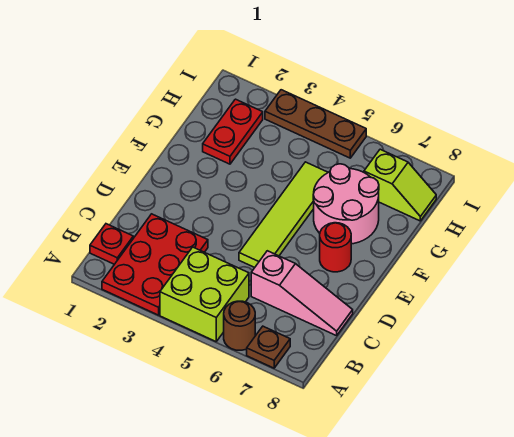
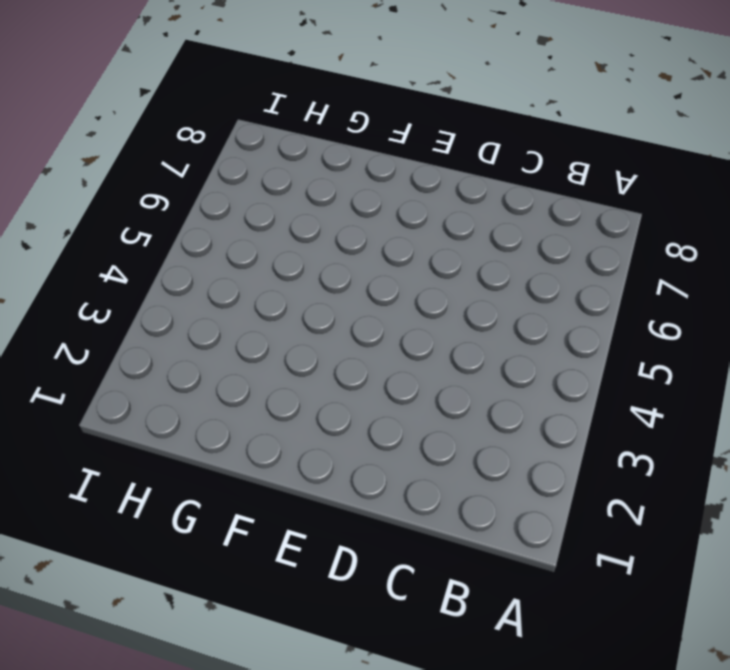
none -> red 2x3 plate [102,214,208,315]
none -> lime 2x2 brick [160,247,249,341]
none -> brown 1x1 round brick [224,301,255,350]

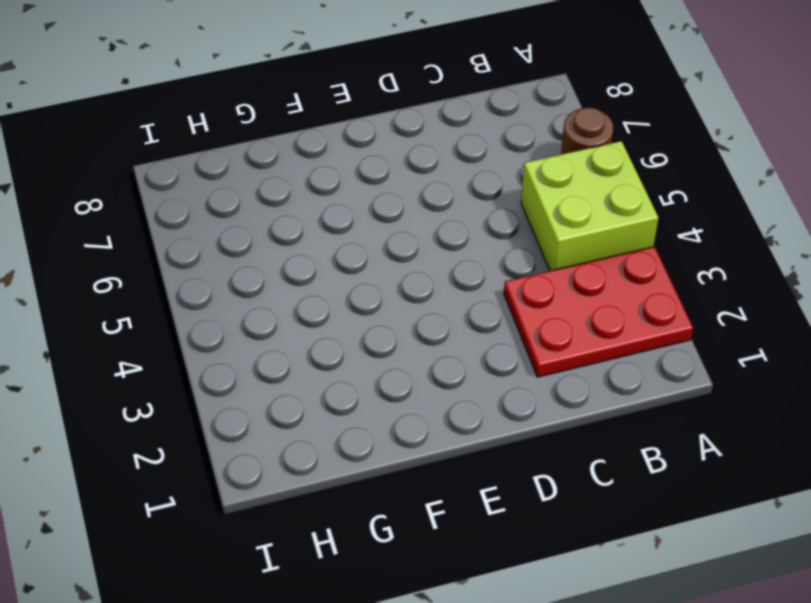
none -> brown 1x1 plate [247,326,290,368]
none -> red 1x1 plate [90,224,133,264]
none -> pink 1x3 slope [251,251,353,336]

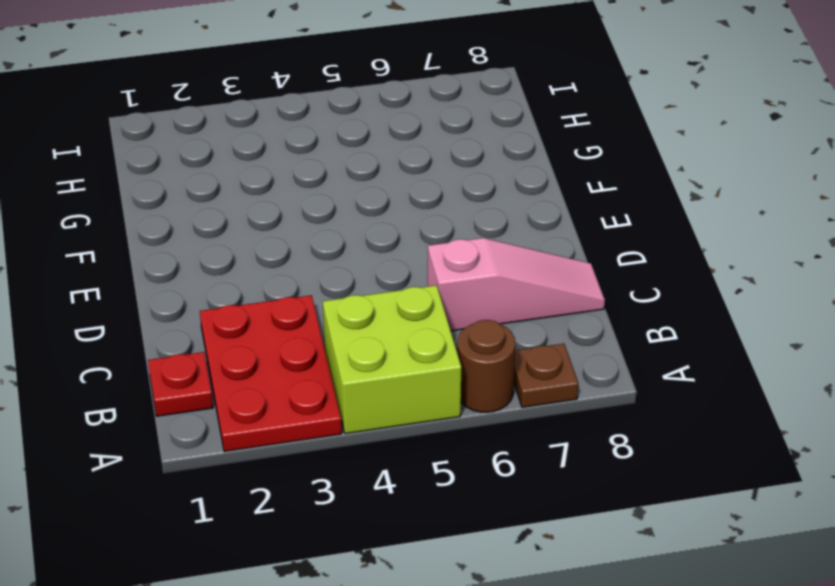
none -> lime 1x4 tile [239,162,328,268]
none -> red 1x1 round brick [320,223,351,272]
none -> pink 2x2 round brick [313,164,379,244]

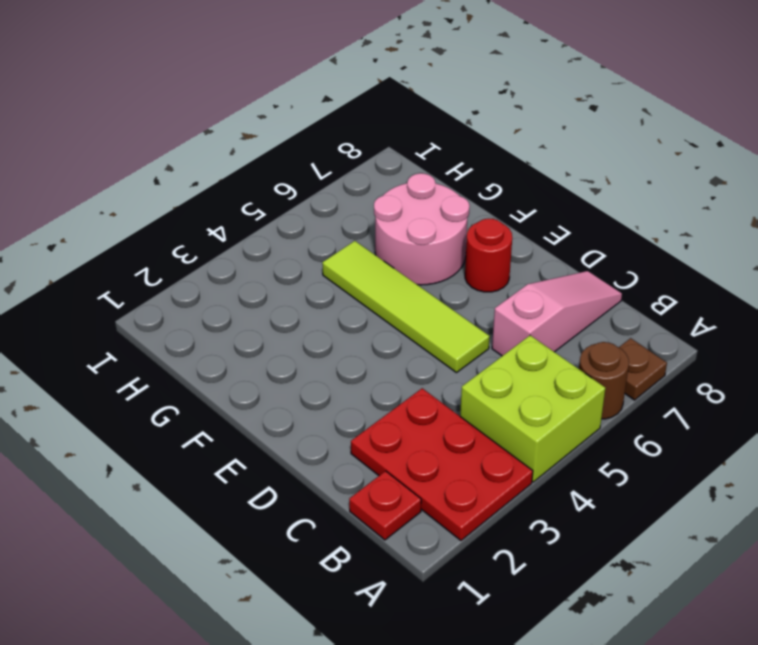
none -> red 1x2 plate [203,99,263,164]
none -> lime 1x2 slope [364,149,436,221]
none -> brown 1x3 plate [265,90,366,158]

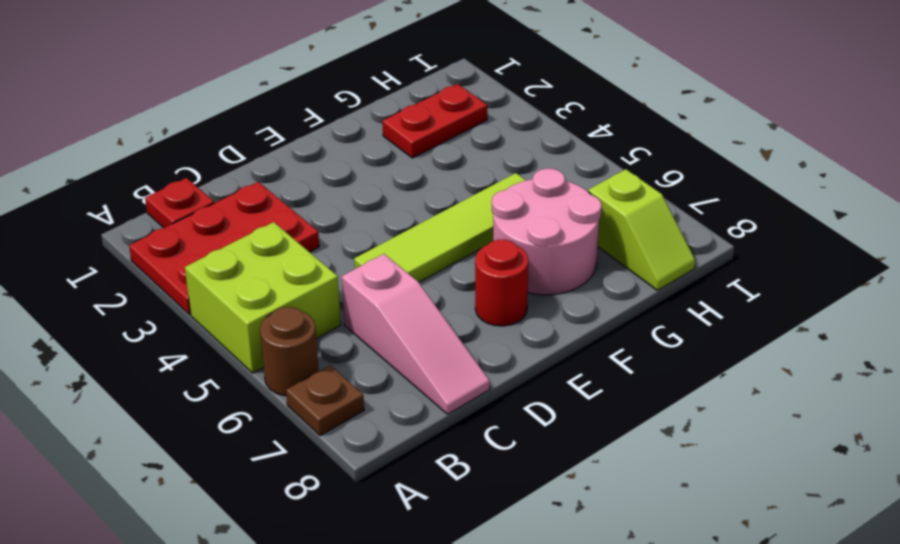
none -> brown 1x3 plate [265,90,366,158]

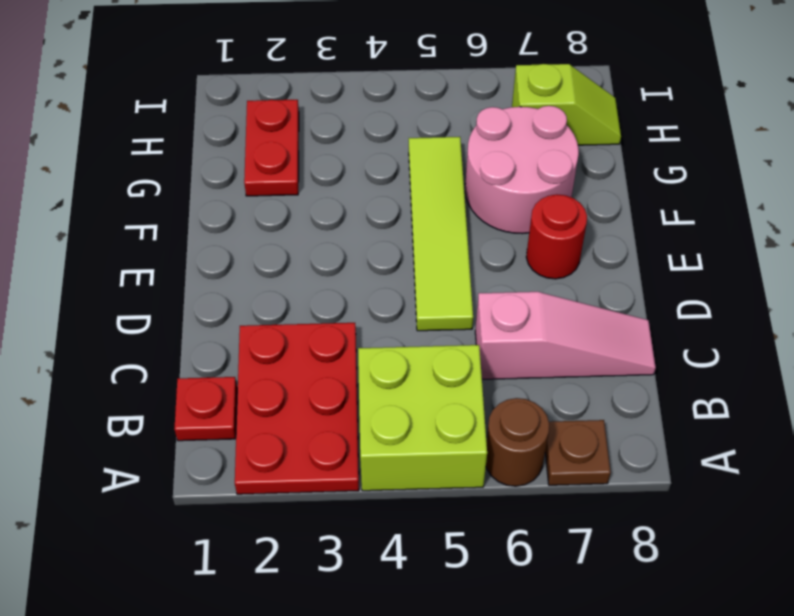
none -> brown 1x3 plate [265,90,366,158]

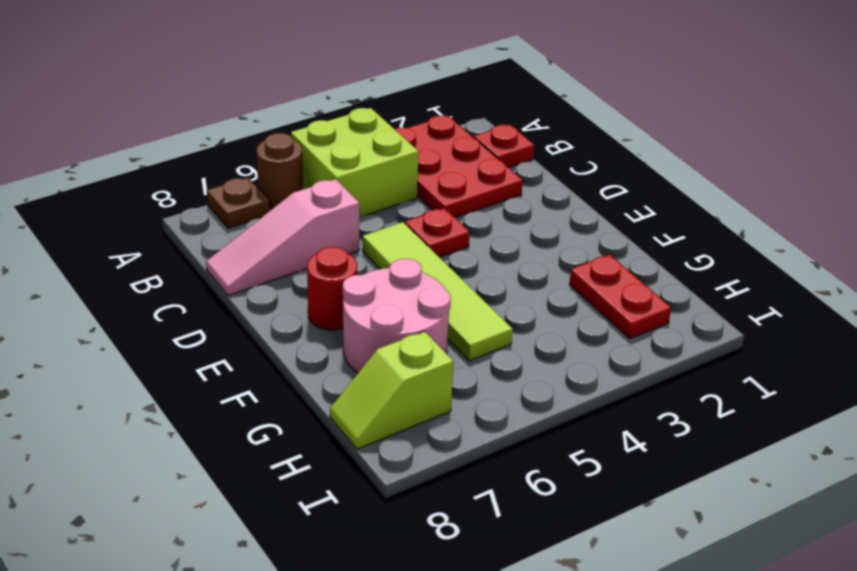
red 1x1 plate [405,208,470,257] -> none
none -> brown 1x3 plate [265,90,366,158]

